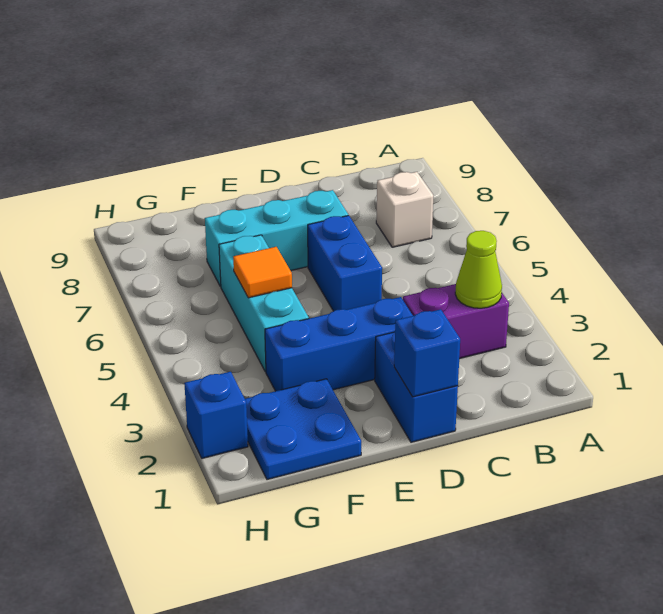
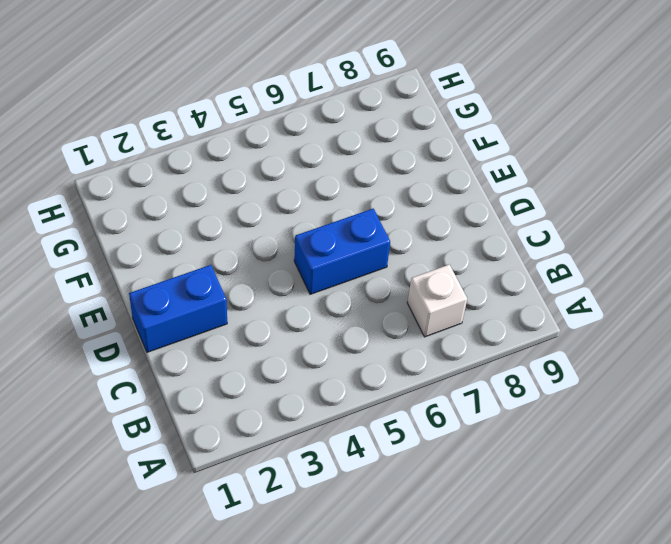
none -> purple 1x2 brick [403,284,509,359]
none -> blue 1x3 brick [265,297,413,391]
none -> cyan 1x3 brick [205,190,348,287]

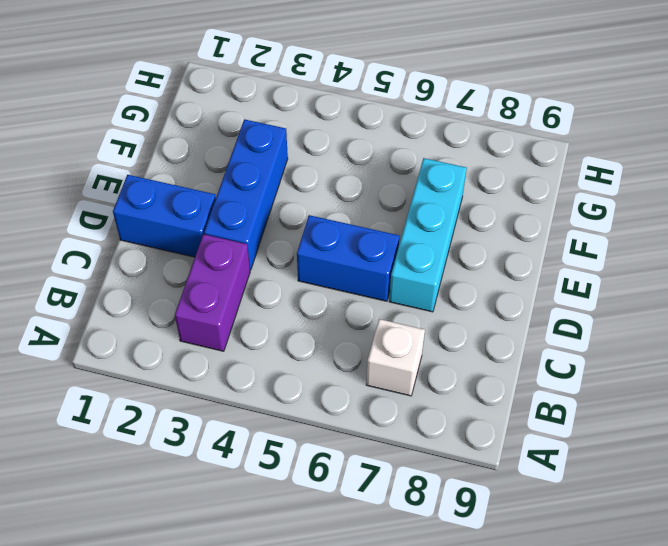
none -> blue 2x2 plate [245,379,361,480]
none -> cyan 1x3 brick [219,235,309,372]
none -> blue 1x1 brick [184,372,248,458]

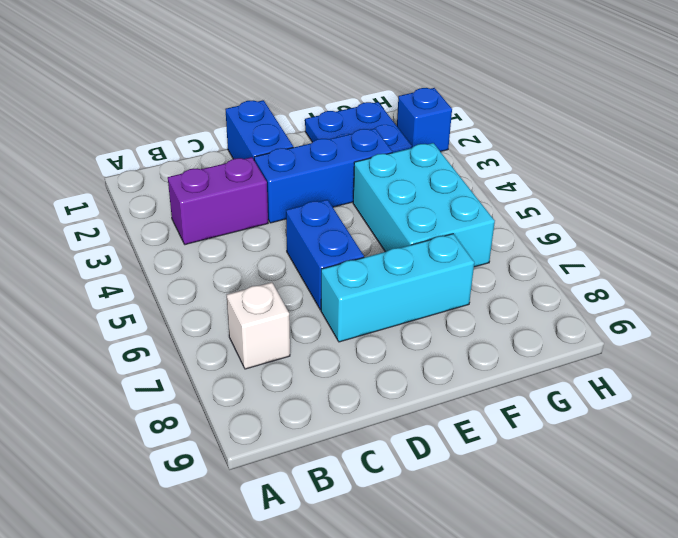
cyan 2x3 brick [353,143,495,267] -> cyan 1x3 brick [219,235,309,372]
none -> lime 1x1 cone [455,231,502,308]
none -> blue 1x1 brick [394,309,460,397]
none -> orange 1x1 tile [233,247,292,298]

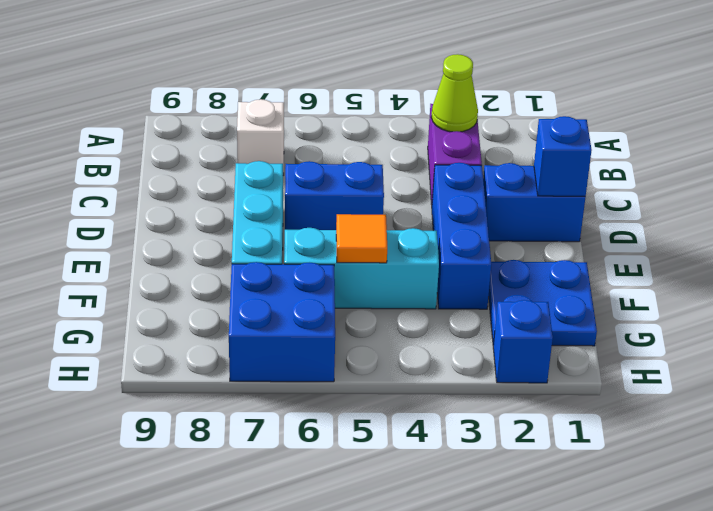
blue 2x2 brick [229,262,335,382] -> none

